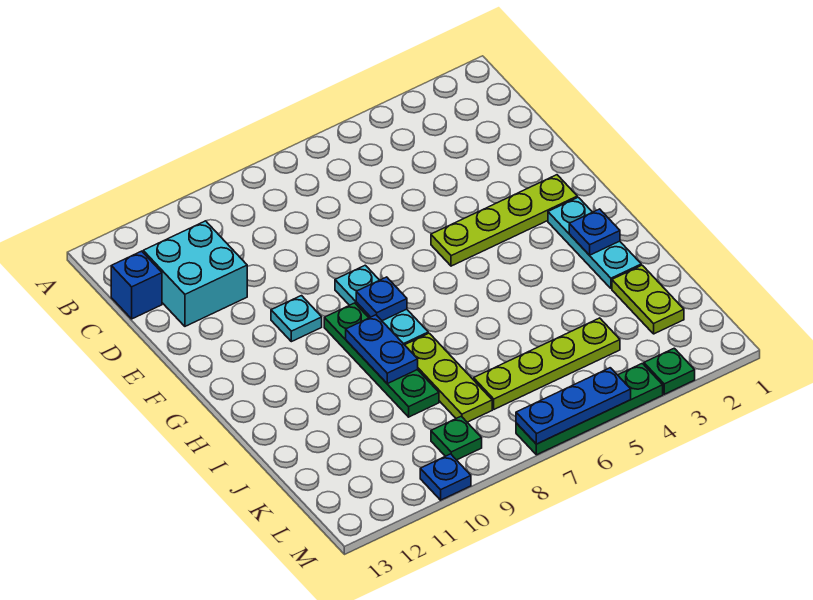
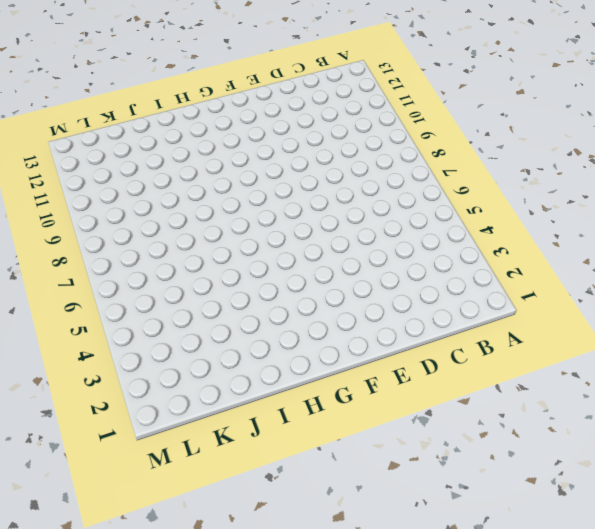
none -> cyan 2x2 brick [143,221,247,326]
none -> blue 1x1 brick [111,251,162,319]
none -> lime 1x4 plate [431,175,577,266]

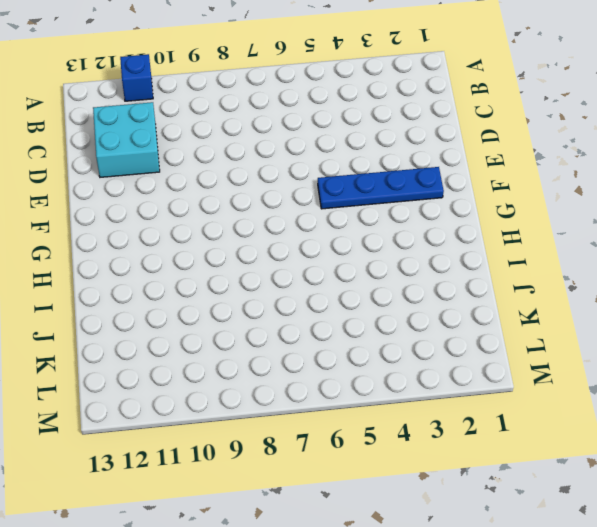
blue 1x1 brick [120,54,153,101] -> blue 1x1 brick moved to [111,251,162,319]
blue 1x4 plate [318,167,444,209] -> lime 1x4 plate [431,175,577,266]
none -> cyan 1x3 plate [335,265,428,345]
none -> cyan 1x1 plate [271,296,322,342]
none -> cyan 1x3 plate [548,197,641,289]

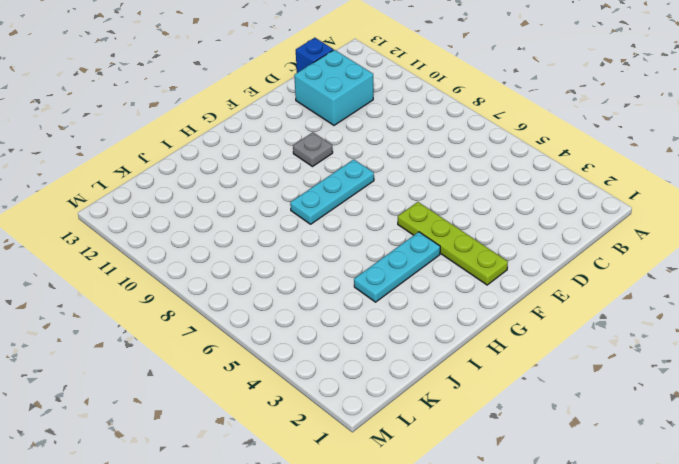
grey 1x1 plate [293,132,333,167] -> cyan 1x1 plate [271,296,322,342]
cyan 1x3 plate [354,232,440,302] -> cyan 1x3 plate moved to [548,197,641,289]
none -> green 1x4 plate [324,303,439,417]
none -> lime 1x3 plate [405,333,492,422]
none -> lime 1x2 plate [612,265,684,334]

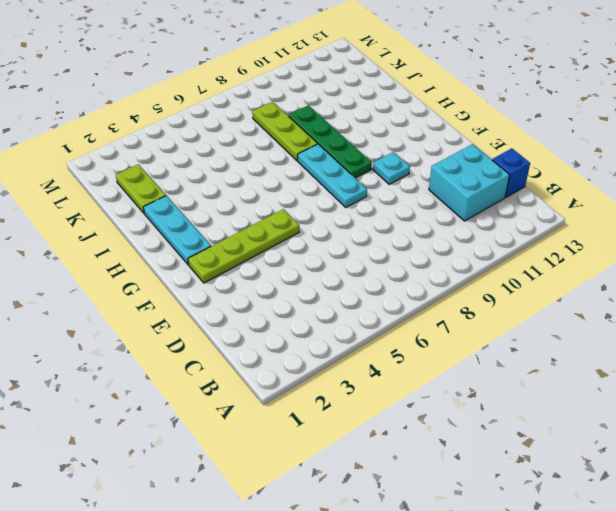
none -> lime 1x4 plate [474,318,620,409]
none -> green 1x1 plate [431,416,482,460]
none -> green 1x1 plate [644,348,695,394]

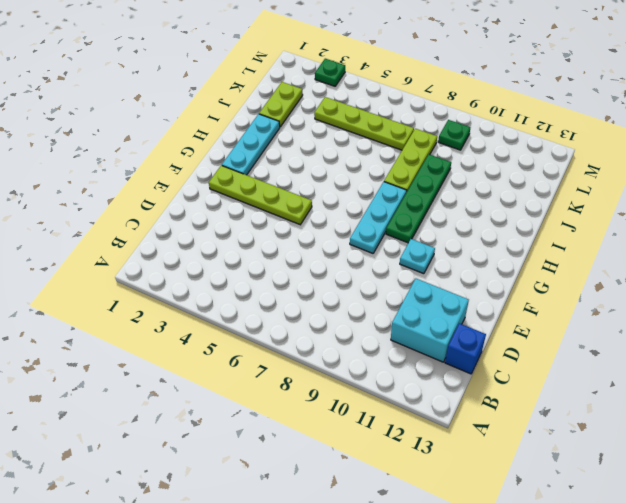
none -> green 1x4 plate [516,363,663,455]
none -> blue 1x1 plate [420,454,471,500]
none -> blue 1x1 plate [356,277,407,321]

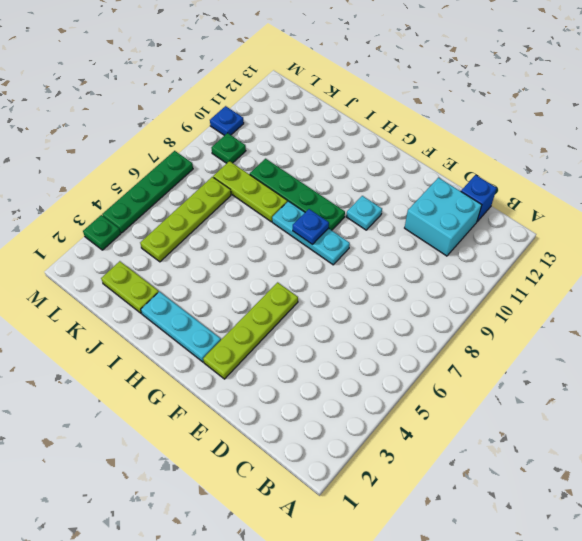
none -> blue 1x1 plate [569,209,620,255]
none -> blue 1x2 plate [346,315,418,384]
none -> blue 1x3 plate [516,368,631,444]

